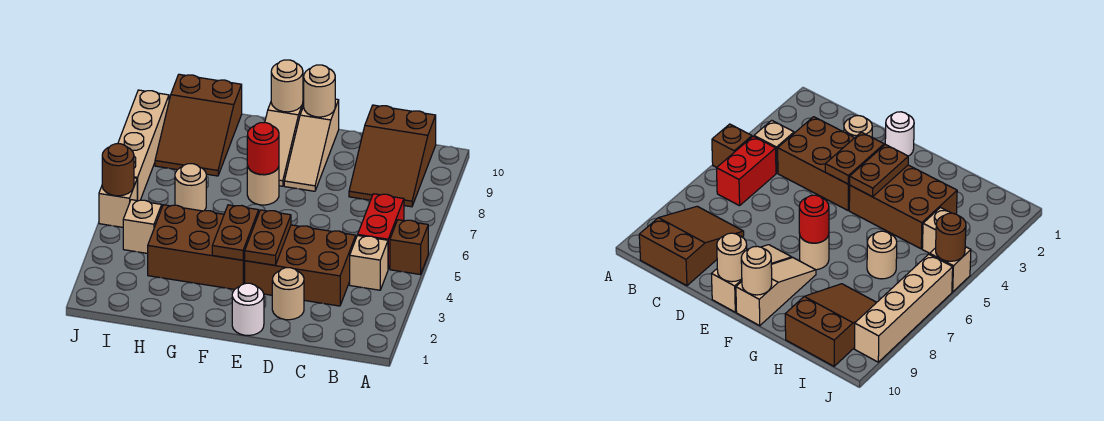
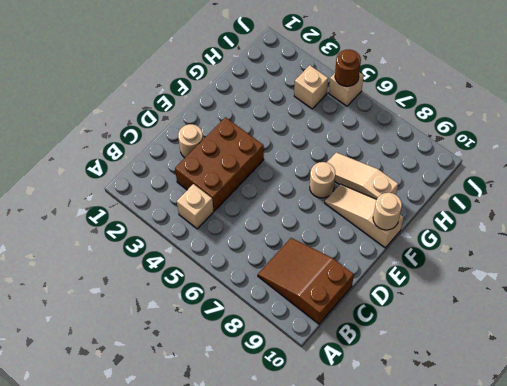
tan 1x3 slope [327,152,398,199] -> tan 1x3 slope moved to [284,99,339,191]
none -> brown 1x1 brick [390,220,428,275]
none -> red 1x2 brick [358,194,404,269]
none -> white 1x1 round brick [232,283,264,335]

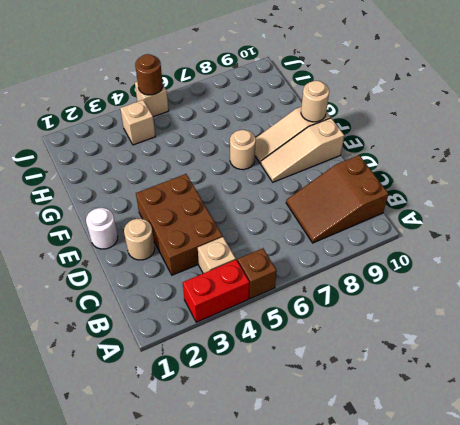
red 1x2 brick [183,260,249,322] -> red 1x2 brick moved to [358,194,404,269]
none -> brown 2x3 brick [148,205,245,289]
none -> tan 1x1 round brick [175,164,206,211]
none -> brown 2x3 slope [155,74,242,176]

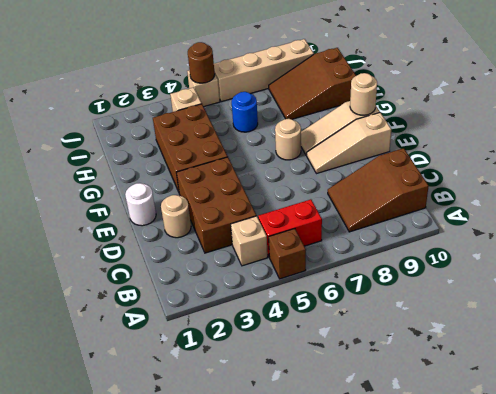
blue 1x1 round brick [232,92,258,132] -> tan 1x1 round brick [175,164,206,211]
none -> brown 1x2 plate [245,210,291,265]
none -> tan 1x1 round brick [304,65,335,117]
none -> brown 1x2 plate [212,205,259,260]

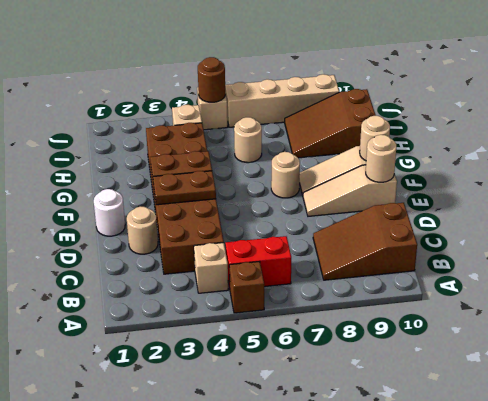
none -> red 1x1 round brick [247,123,279,175]

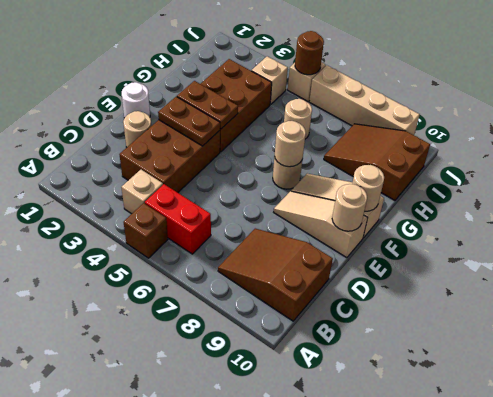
tan 1x1 round brick [275,121,306,167] -> red 1x1 round brick [247,123,279,175]

